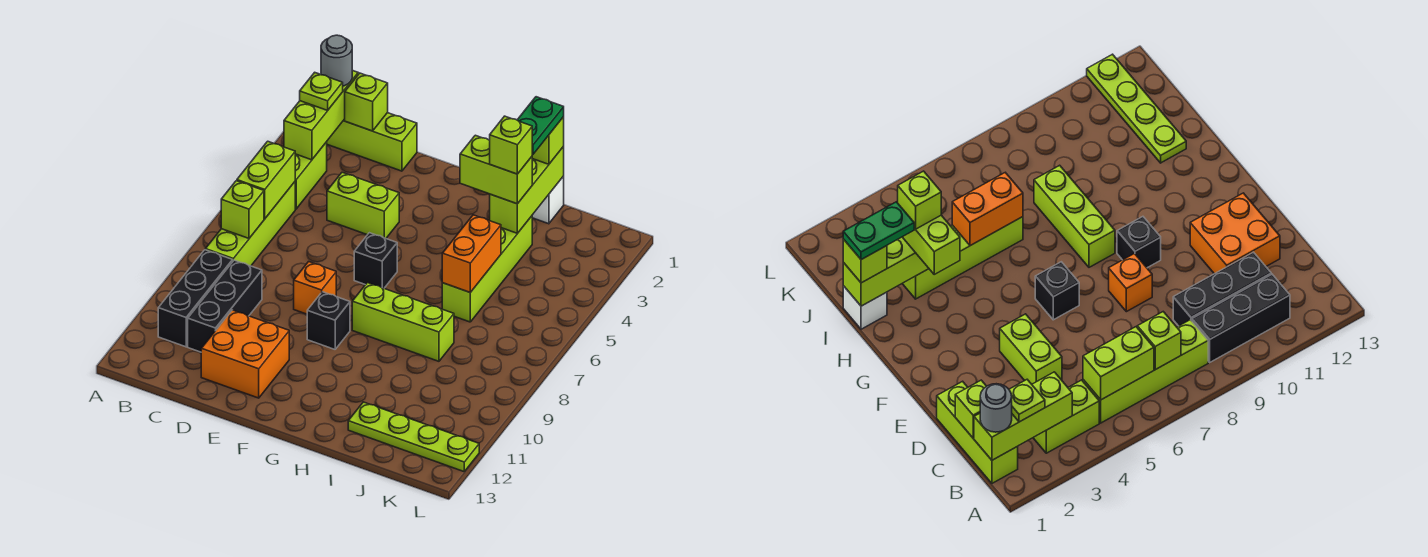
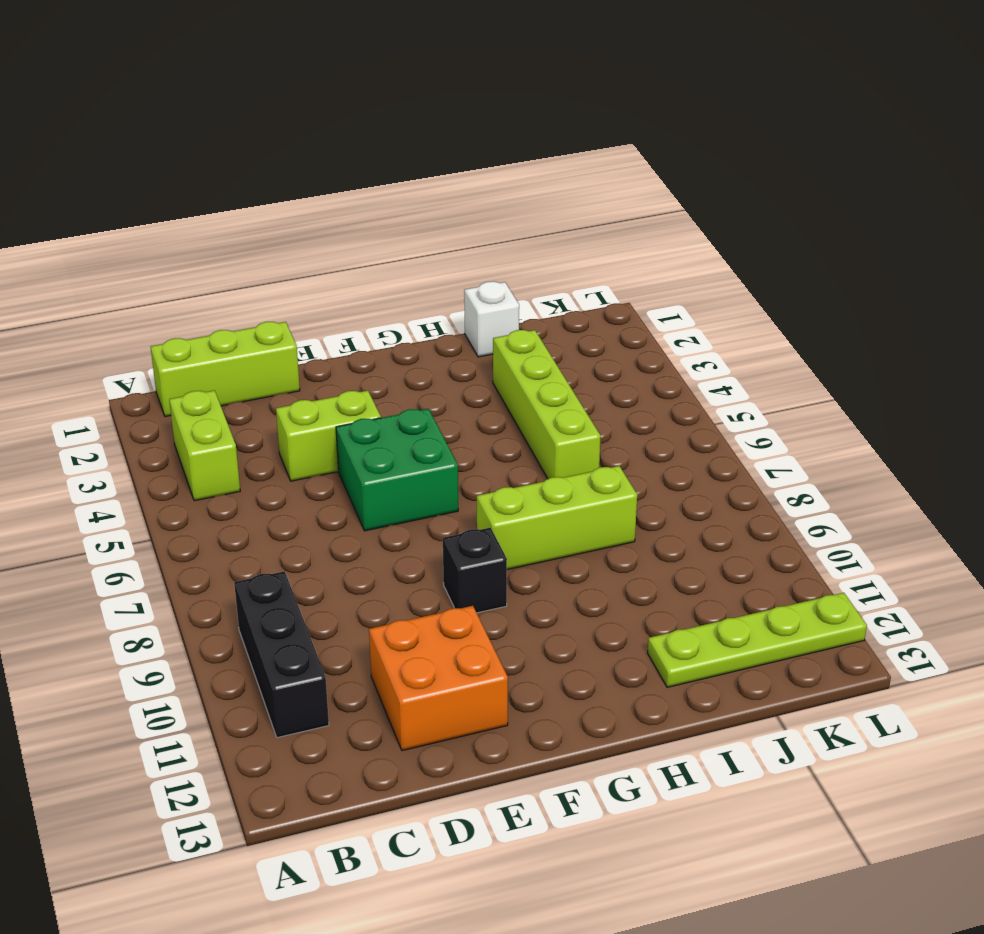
green 2x2 brick [336,409,458,531] -> black 1x1 brick [354,233,397,288]
none -> lime 1x4 brick [205,182,295,266]
none -> black 1x3 brick [188,260,262,352]
none -> orange 1x1 brick [294,262,336,314]

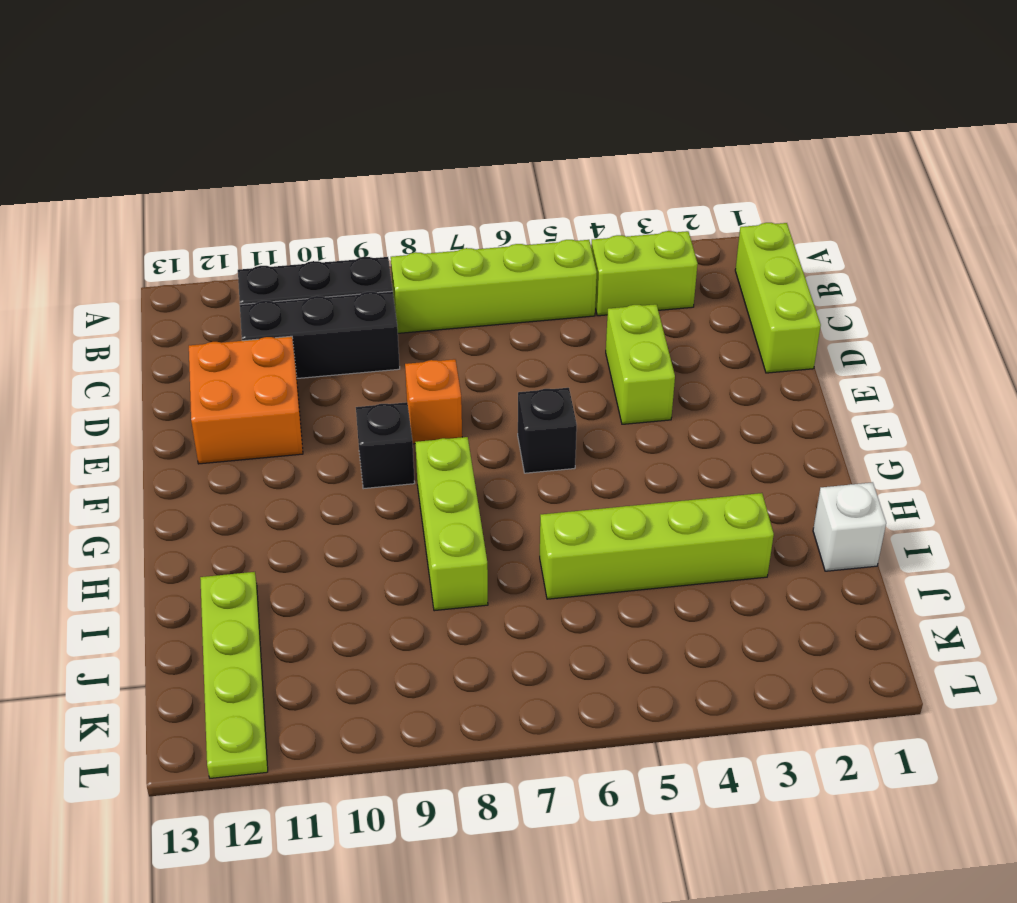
none -> lime 1x3 brick [284,70,358,160]
none -> lime 1x2 brick [237,141,295,219]
none -> lime 1x1 brick [221,181,264,238]

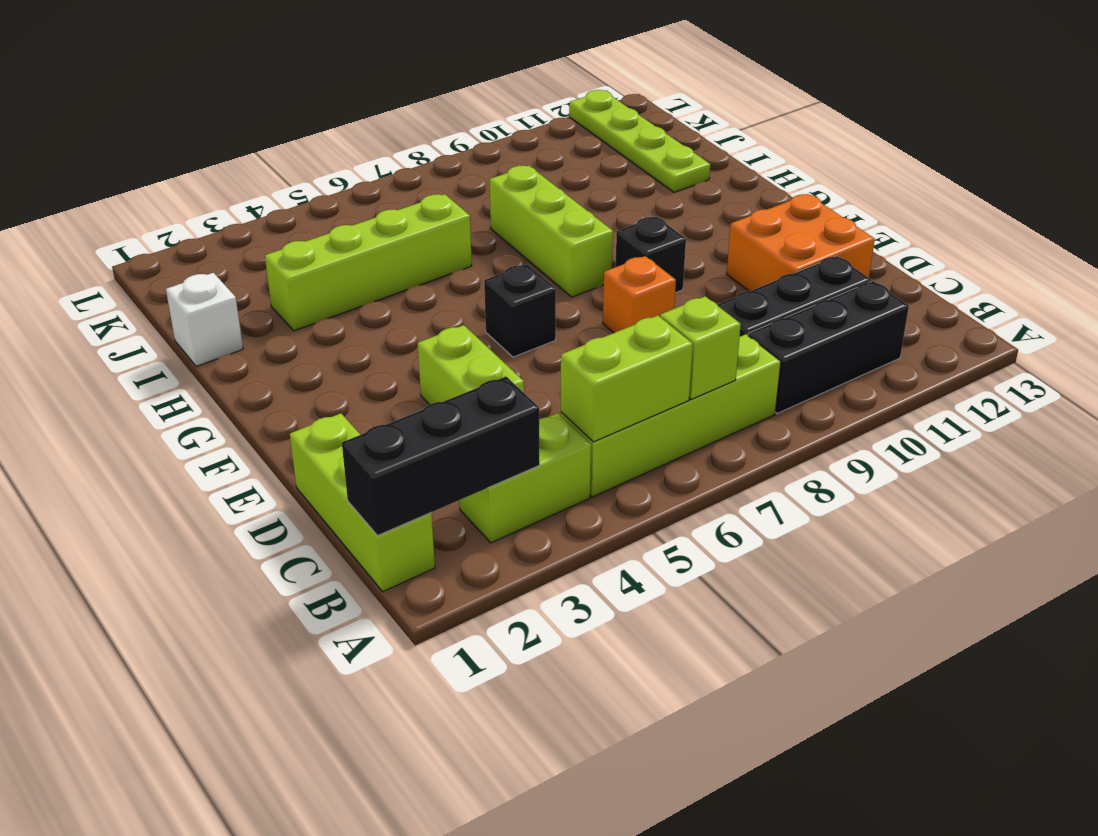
black 1x3 brick [342,377,540,536] -> lime 1x3 brick [284,70,358,160]
none -> lime 1x1 brick [345,73,388,131]
none -> lime 1x3 brick [490,147,564,233]
none -> orange 1x2 brick [442,215,501,292]

